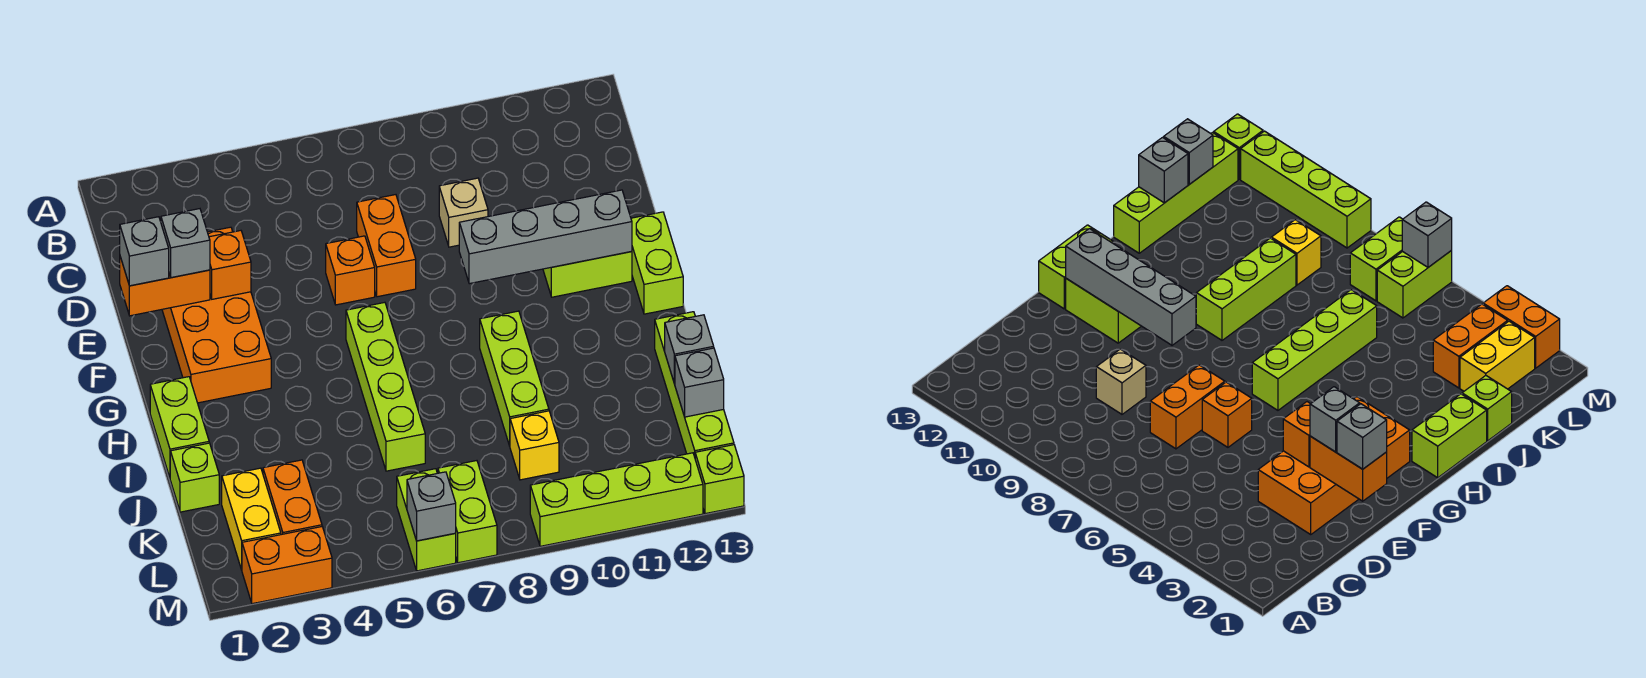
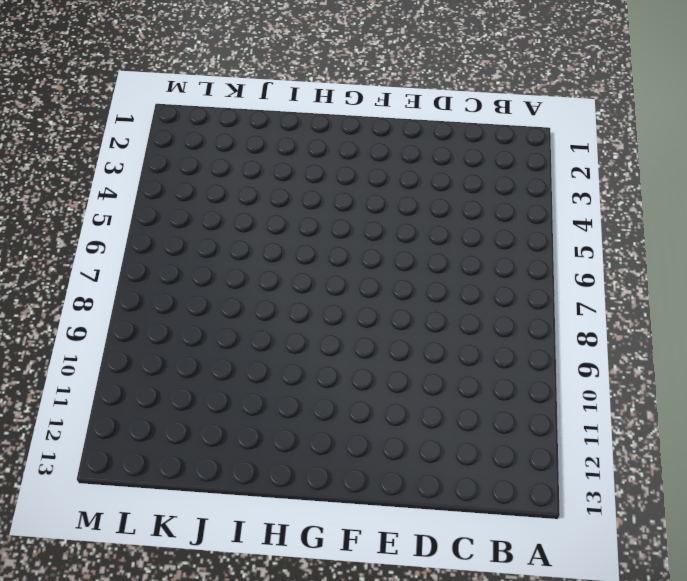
none -> orange 2x4 brick [162,227,271,403]
none -> orange 1x2 brick [357,195,416,297]
none -> tan 1x1 brick [439,178,488,247]

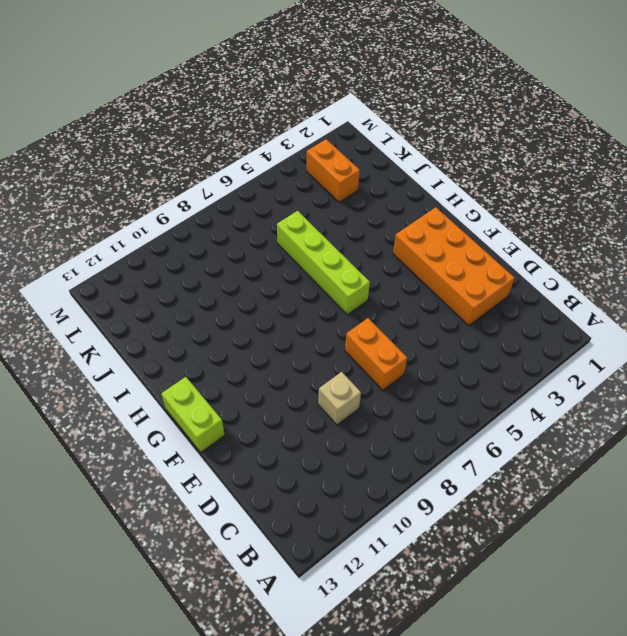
none -> orange 1x1 brick [326,236,375,305]
none -> lime 1x2 brick [543,251,632,297]
none -> lime 1x2 brick [150,377,209,477]

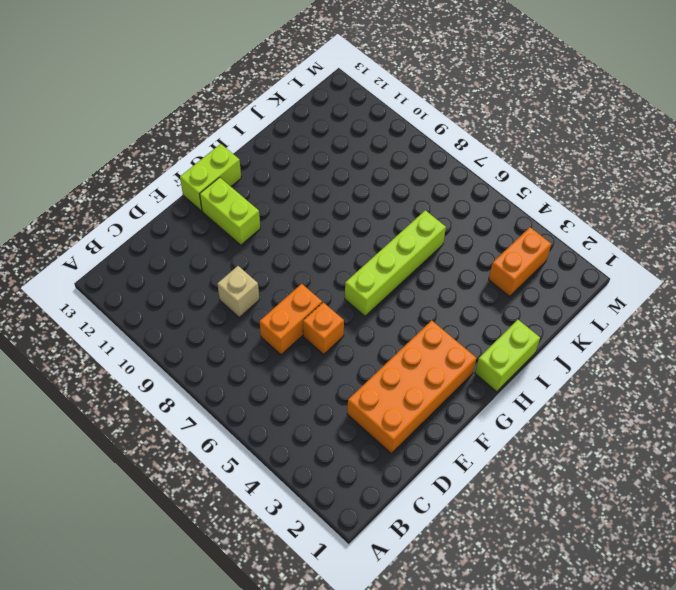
none -> lime 1x3 brick [480,311,549,446]
none -> lime 1x4 brick [655,312,734,457]
none -> lime 1x1 brick [170,443,219,512]

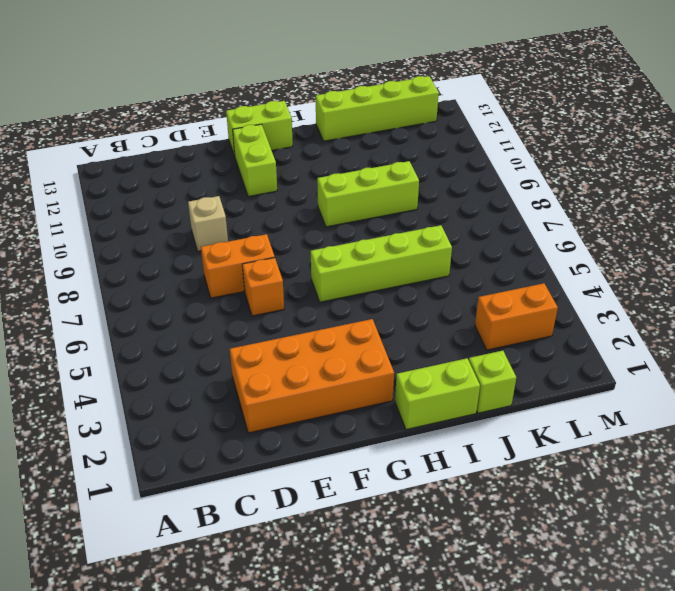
none -> yellow 1x2 brick [222,468,281,570]
none -> yellow 1x1 brick [510,411,559,480]
none -> lime 1x2 brick [397,469,456,571]

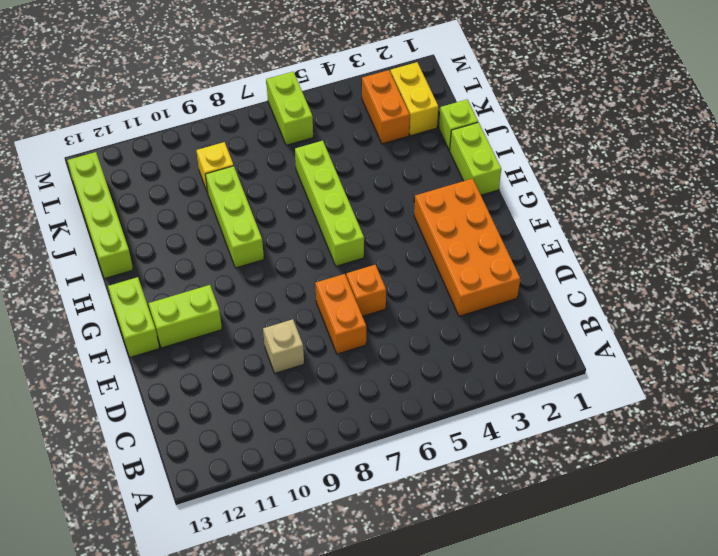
none -> lime 1x2 brick [438,461,497,563]
none -> orange 1x2 brick [242,527,332,604]
none -> lime 1x4 brick [530,453,703,546]

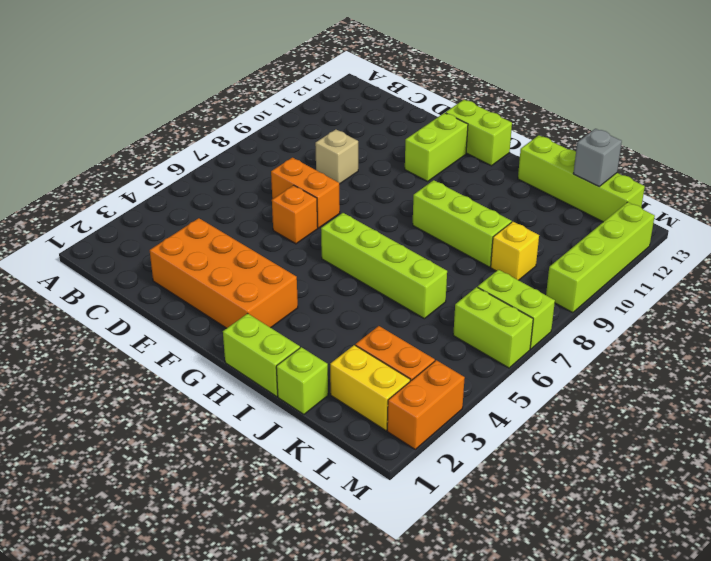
none -> lime 1x1 brick [695,445,744,514]
none -> orange 1x2 brick [120,257,210,316]
none -> orange 1x1 brick [209,231,251,299]

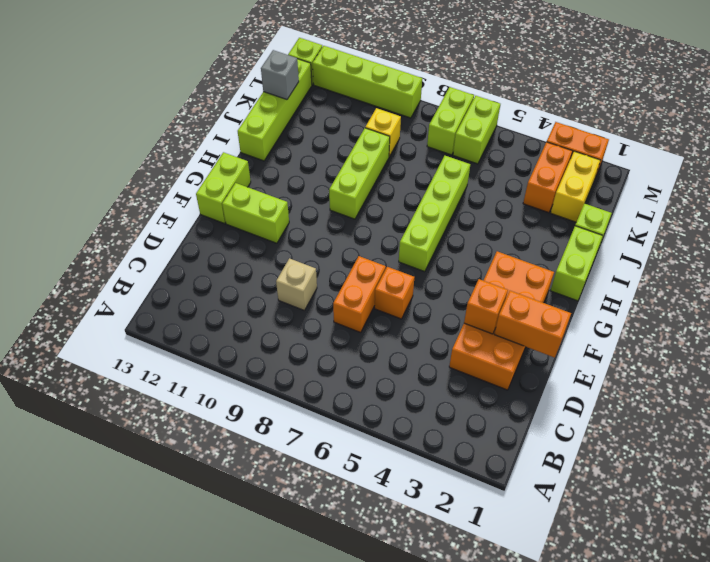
none -> grey 1x4 brick [459,190,632,284]
none -> grey 1x1 brick [665,315,714,384]
none -> grey 1x1 brick [407,472,456,541]

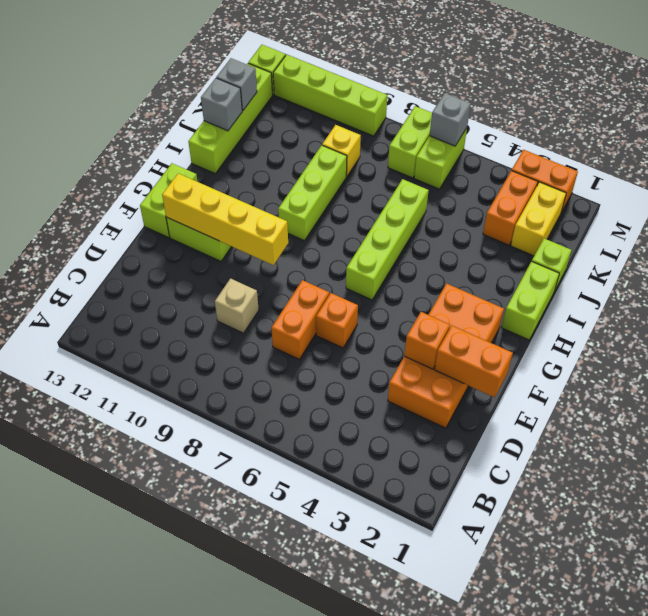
yellow 1x4 brick [162,173,288,265] -> grey 1x4 brick [459,190,632,284]
none -> grey 1x1 brick [120,217,169,286]
none -> grey 1x1 brick [161,209,210,278]

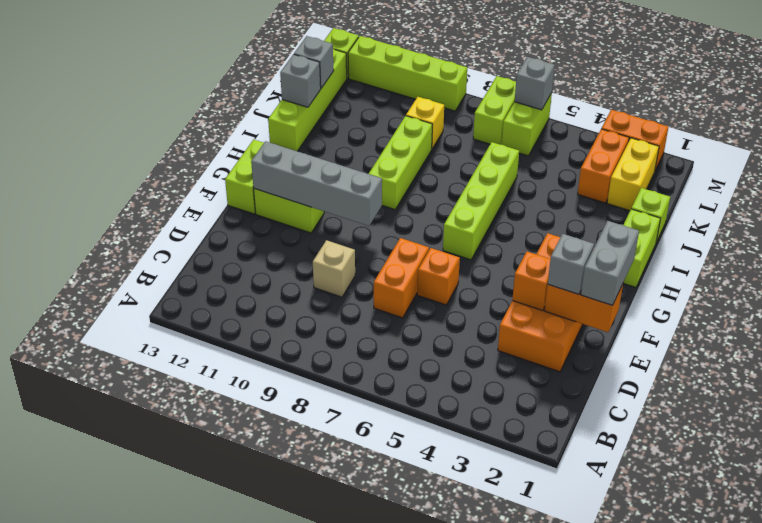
grey 1x2 brick [581,221,639,305] -> grey 1x1 brick [120,217,169,286]

